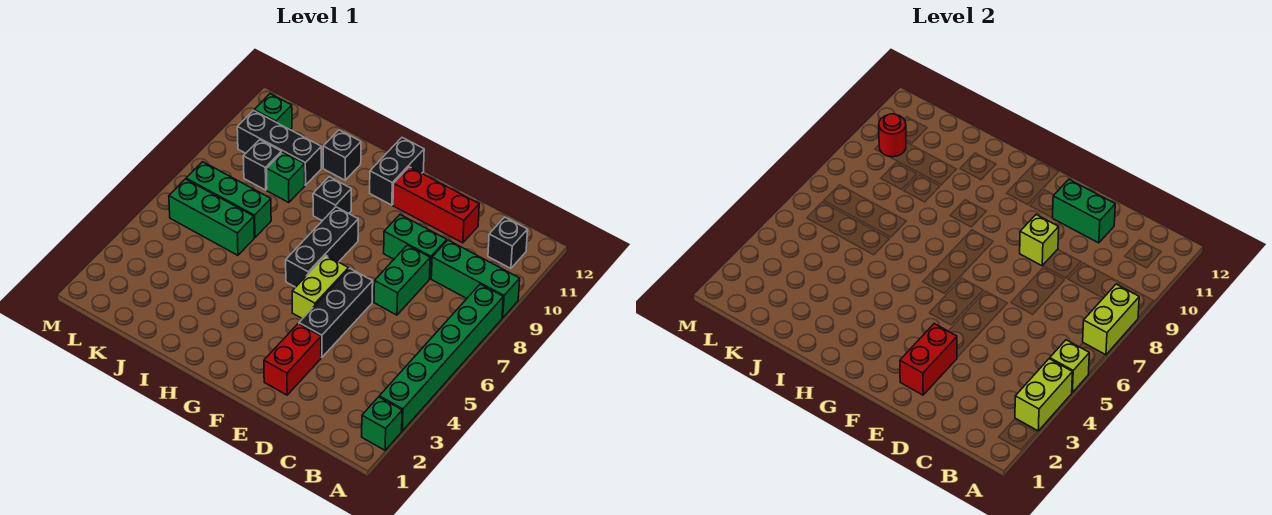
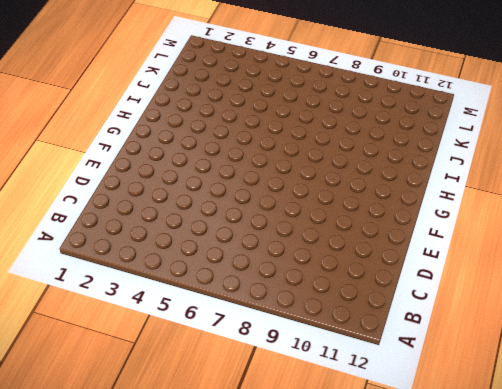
none -> green 1x1 brick [362,397,402,450]
none -> green 1x6 brick [379,284,503,431]
none -> green 1x3 brick [431,240,520,318]

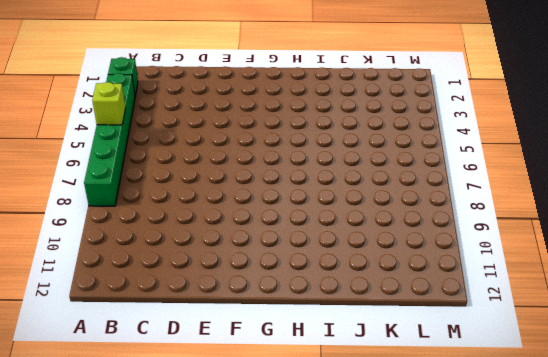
none -> green 1x3 brick [431,240,520,318]
none -> black 1x1 brick [488,217,528,268]
none -> green 1x2 brick [374,245,430,315]

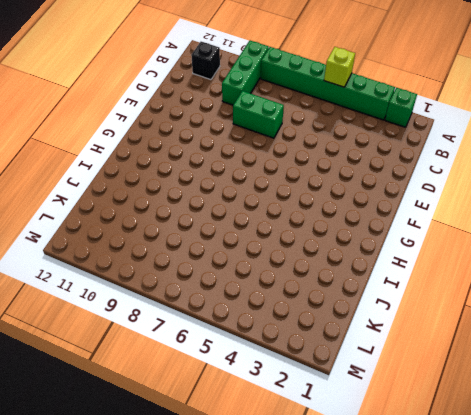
none -> green 1x2 brick [384,215,447,279]
none -> red 1x3 brick [393,167,479,243]
none -> red 1x2 brick [264,324,321,395]

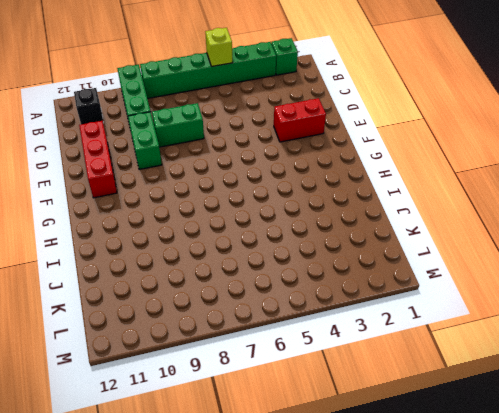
none -> black 1x3 brick [299,268,373,357]
none -> lime 1x2 brick [292,256,349,319]
none -> black 1x3 brick [286,207,358,287]

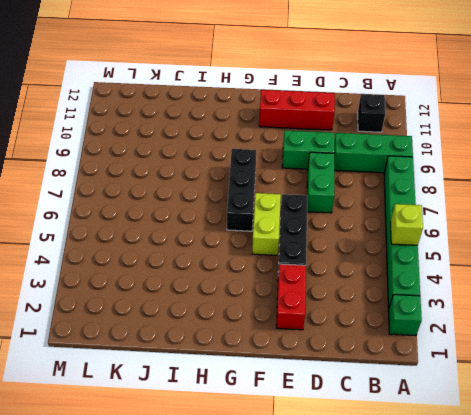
none -> black 1x2 brick [370,138,424,205]
none -> black 1x1 brick [313,177,351,221]
none -> black 1x1 brick [323,130,361,180]

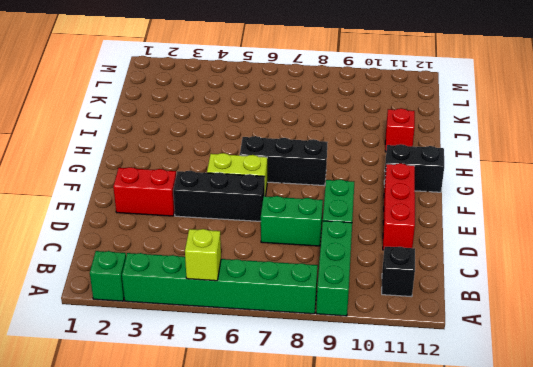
red 1x1 brick [385,108,415,152] -> black 1x1 brick [323,130,361,180]
none -> black 1x1 brick [313,177,351,221]
none -> green 1x3 brick [169,179,254,255]
none -> green 1x3 brick [186,162,271,238]

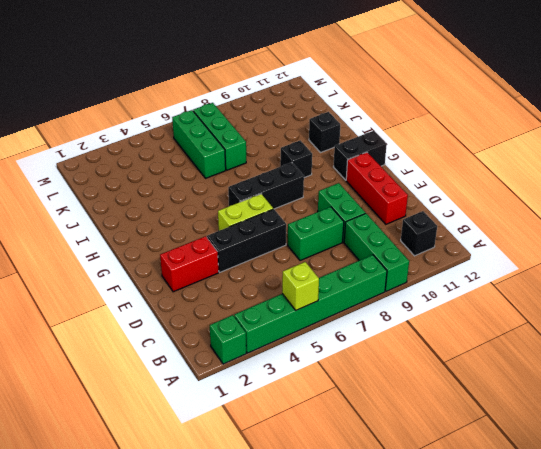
none -> green 1x1 brick [267,152,305,203]
none -> black 1x3 brick [237,111,321,185]
none -> black 1x1 brick [243,140,281,190]

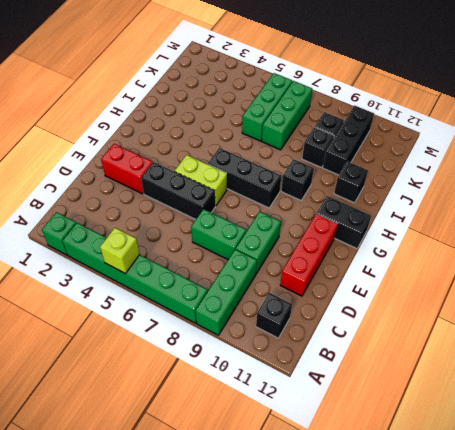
black 1x1 brick [302,127,334,168] -> green 1x1 brick [267,152,305,203]
none -> green 1x1 brick [254,94,292,129]
none -> lime 1x2 brick [1015,359,1072,431]
none -> lime 1x2 brick [1083,284,1139,355]

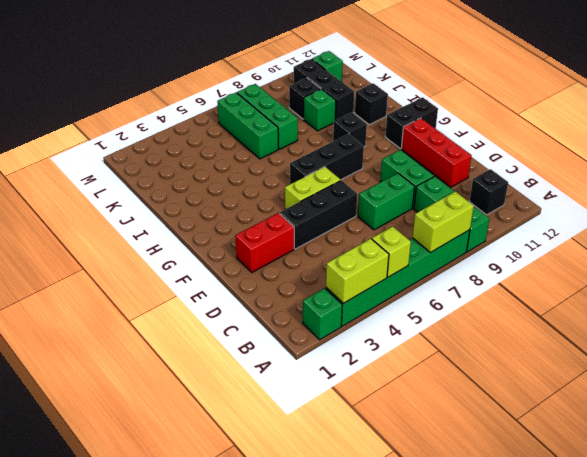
none -> green 1x2 brick [1053,180,1115,243]
none -> red 1x2 brick [900,324,957,395]
none -> lime 1x1 brick [1020,215,1059,266]

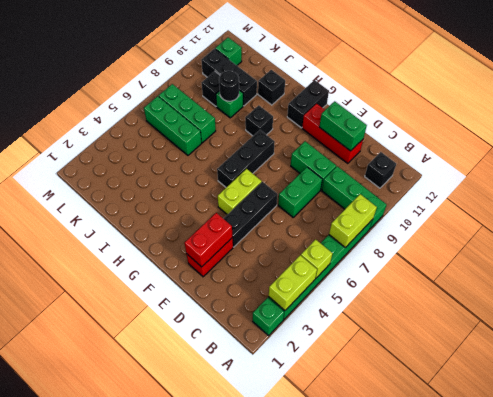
black 1x1 round brick [219,71,239,101] -> none
none -> lime 1x1 brick [1020,215,1059,266]
none -> red 1x1 round brick [879,114,906,157]

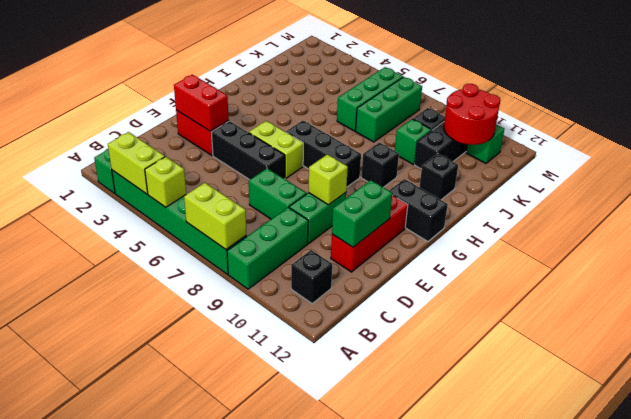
red 2x2 round brick [444,84,500,145] -> red 1x1 round brick [879,114,906,157]

